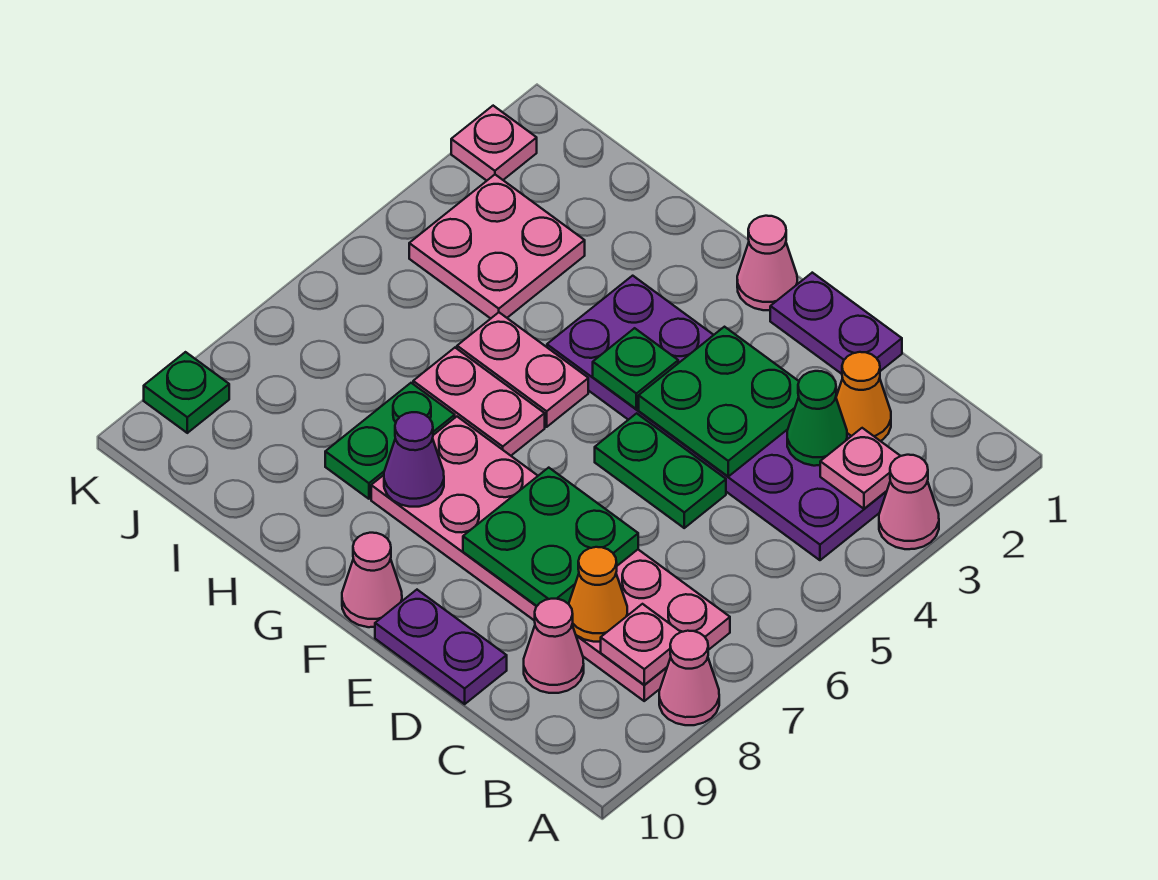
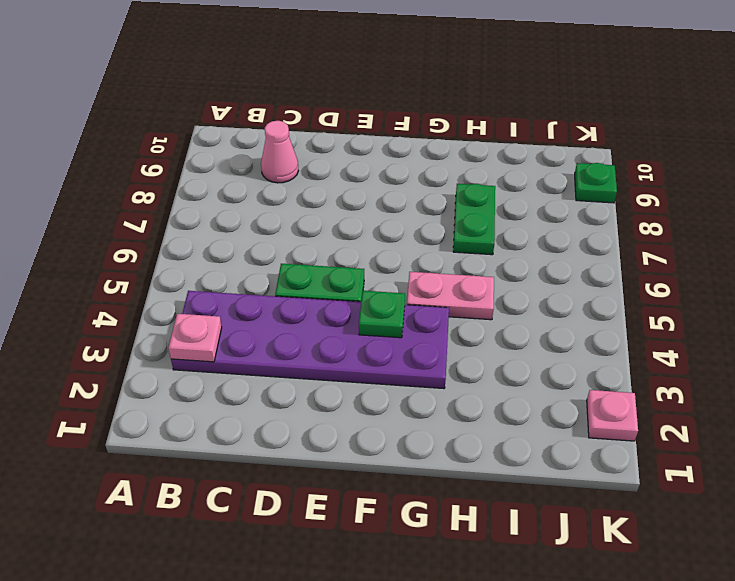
none -> pink 1x1 cone [879,455,939,549]
none -> pink 1x1 cone [659,631,719,725]
none -> pink 2x6 plate [371,417,730,701]

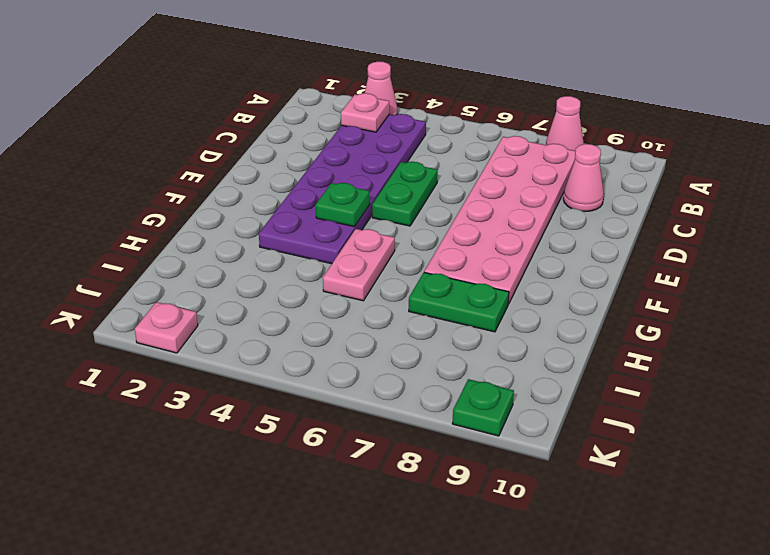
none -> orange 1x1 cone [836,352,891,441]
none -> purple 1x2 plate [770,273,902,374]
none -> purple 1x2 plate [375,590,507,704]

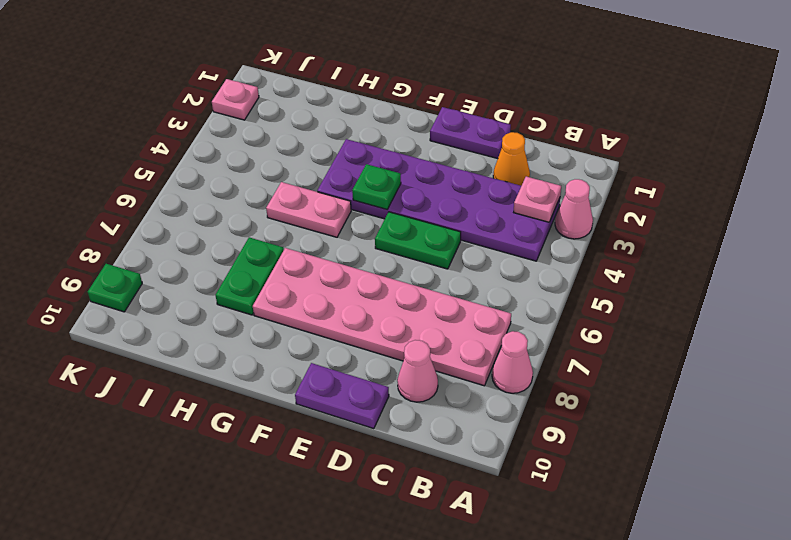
none -> pink 1x1 cone [737,216,797,310]
none -> pink 1x1 cone [342,533,402,627]
none -> pink 1x2 plate [413,348,545,456]

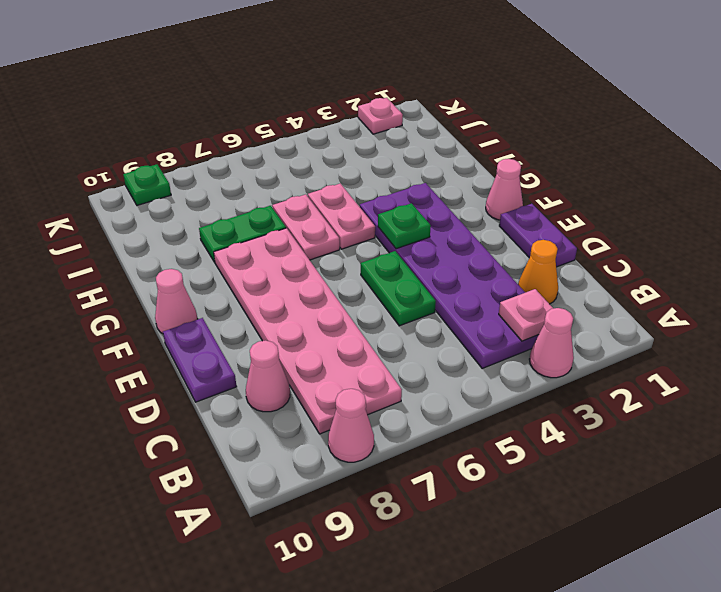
none -> pink 2x2 plate [409,175,585,318]
none -> pink 1x1 plate [601,604,680,685]
none -> green 1x1 cone [787,371,847,466]

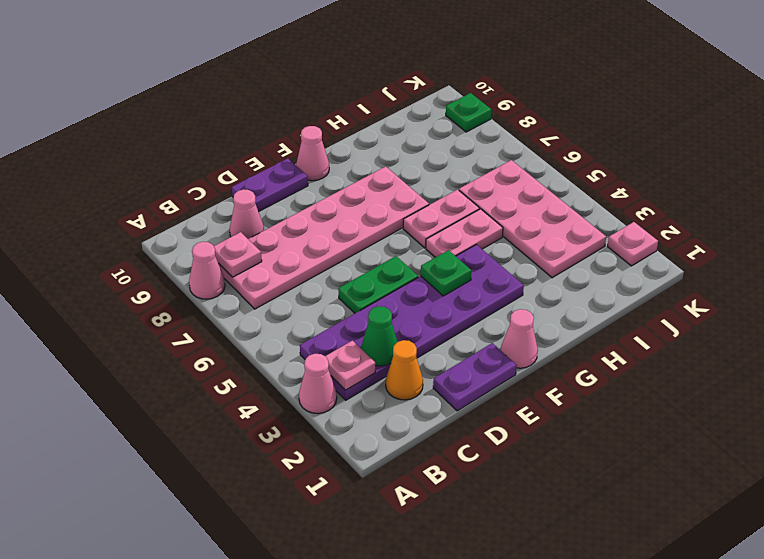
pink 2x4 plate [459,160,606,278] -> pink 2x2 plate [409,175,585,318]
none -> green 1x2 plate [325,383,455,499]
none -> orange 1x1 cone [569,547,627,642]
none -> green 2x2 plate [639,327,799,476]

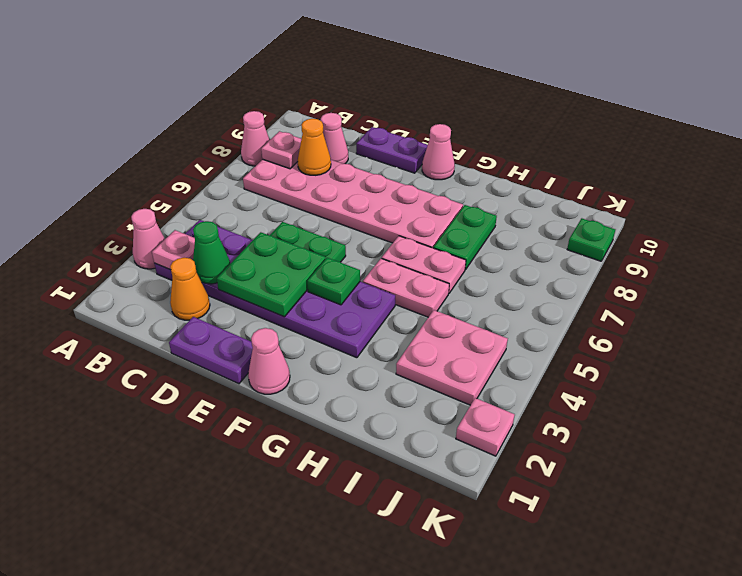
none -> green 2x2 plate [463,468,638,606]
none -> purple 1x1 cone [384,412,444,507]

